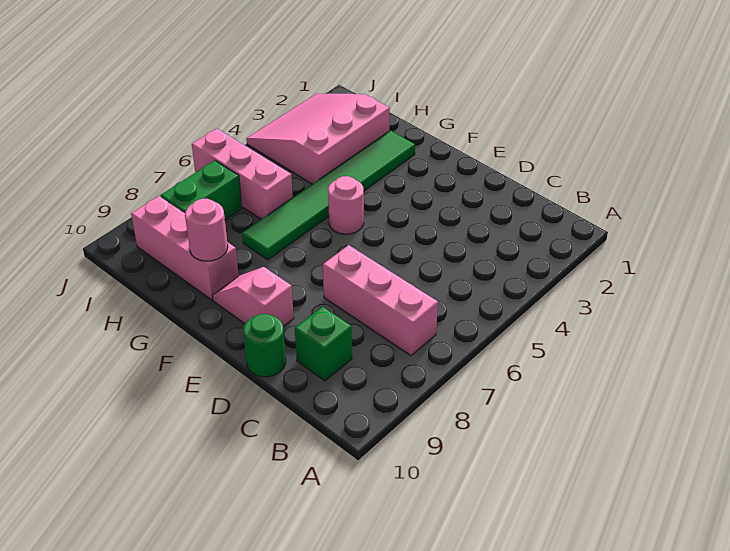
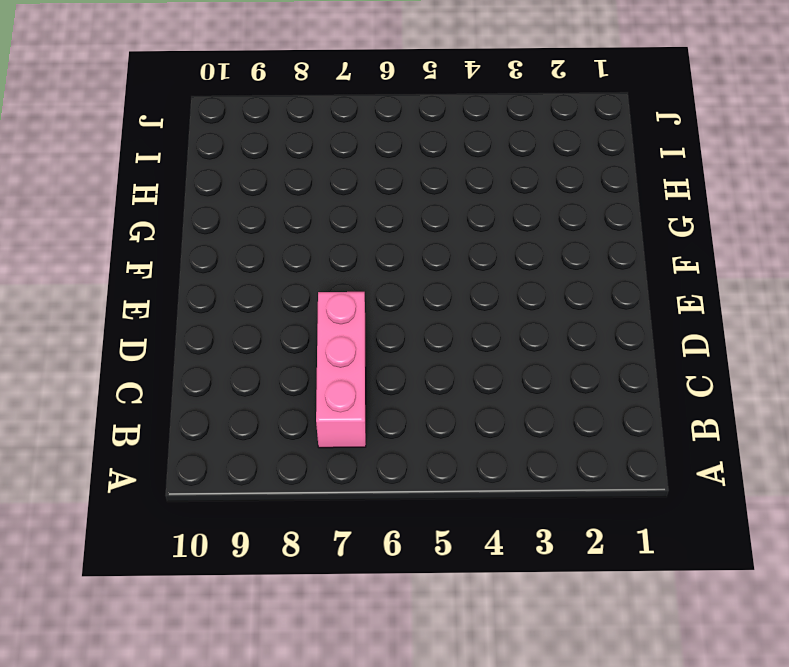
none -> green 1x1 brick [295,307,352,381]
none -> green 1x1 round brick [243,314,286,377]

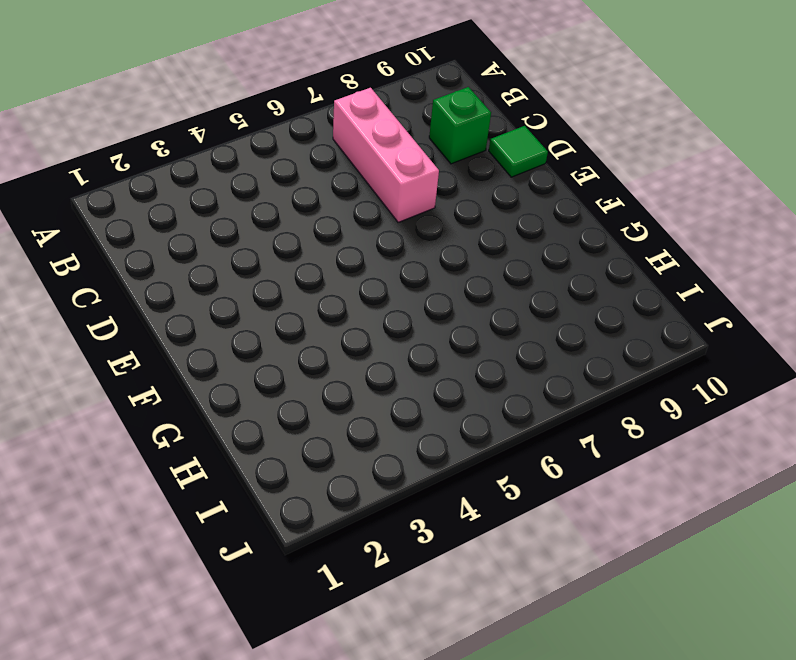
green 1x1 tile [489,126,548,177] -> green 1x1 round brick [243,314,286,377]
none -> pink 1x2 slope [212,267,294,326]
none -> pink 1x1 round brick [328,176,364,234]

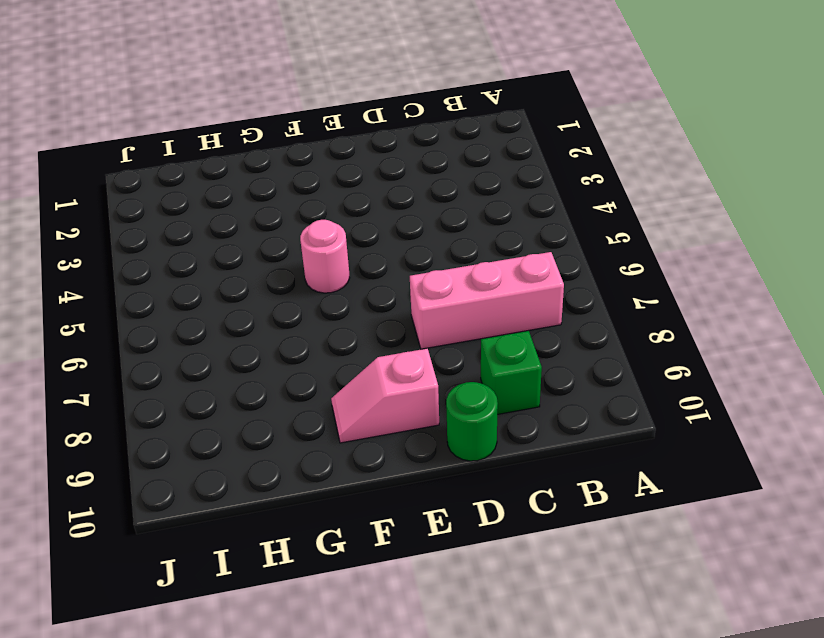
none -> green 1x6 tile [242,131,415,260]
none -> pink 1x3 brick [131,196,239,300]

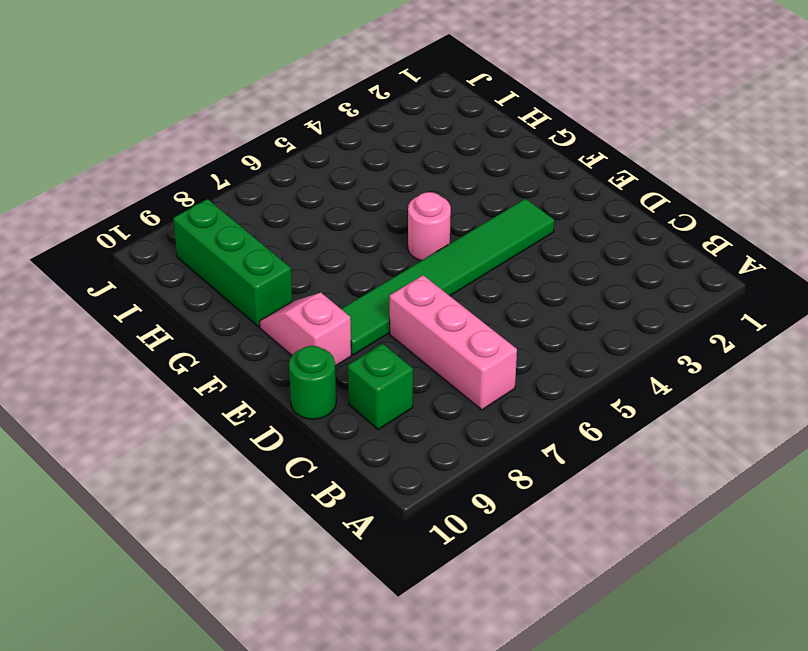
green 1x6 tile [342,199,554,355] -> green 1x6 tile moved to [242,131,415,260]
green 1x3 brick [173,199,292,327] -> pink 1x3 brick [131,196,239,300]
none -> pink 3x3 slope [246,94,390,184]
none -> pink 1x3 brick [192,129,293,219]

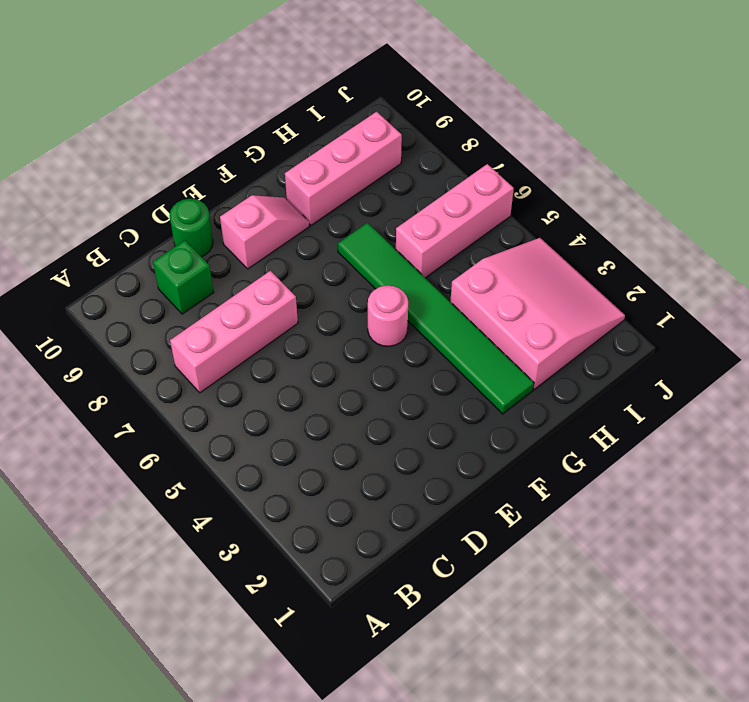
none -> green 1x2 brick [160,160,242,220]
none -> pink 1x1 round brick [185,199,228,261]

